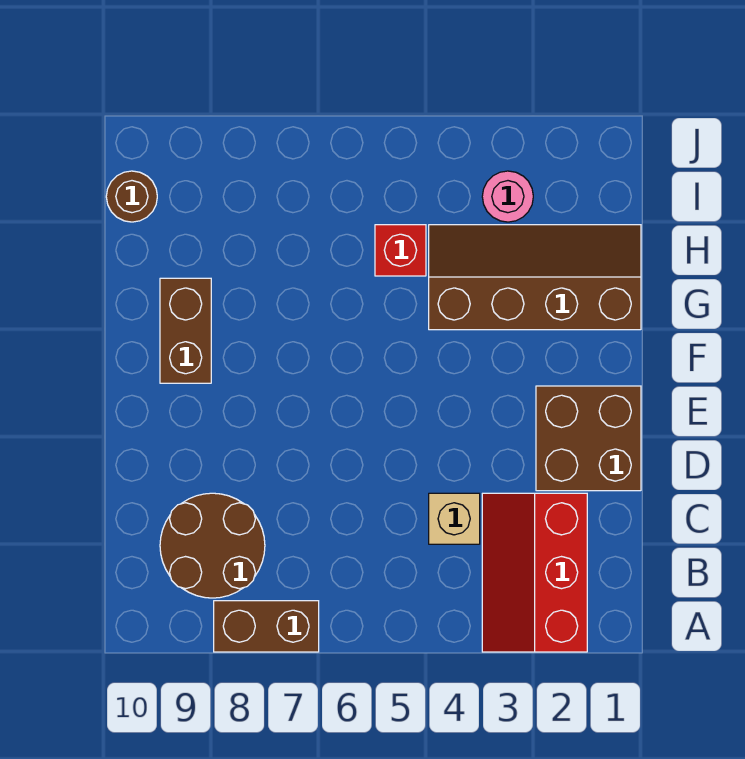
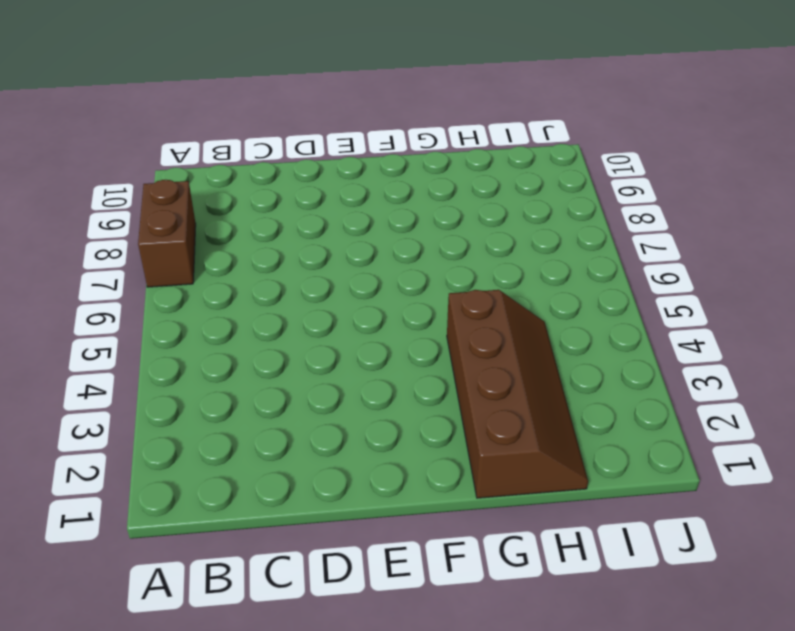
none -> red 2x3 slope [482,493,587,652]
none -> brown 2x2 round brick [160,493,265,598]

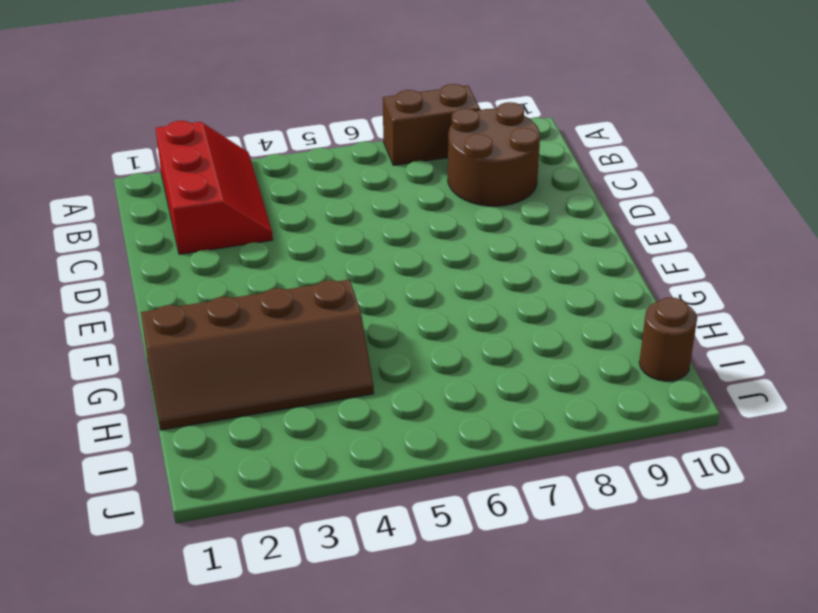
none -> tan 1x1 brick [429,493,480,544]
none -> brown 2x2 brick [536,386,641,491]

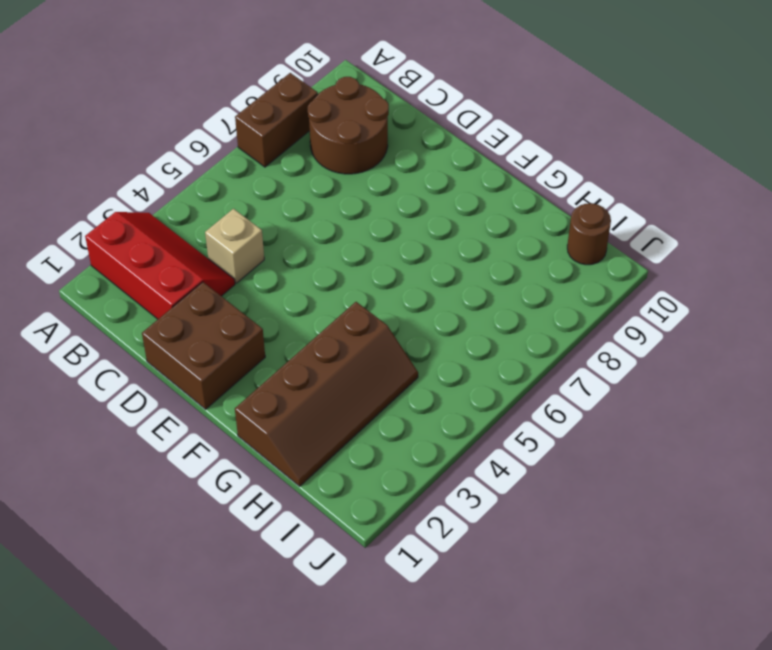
none -> brown 1x2 brick [160,278,211,383]
none -> red 1x1 brick [375,225,426,276]

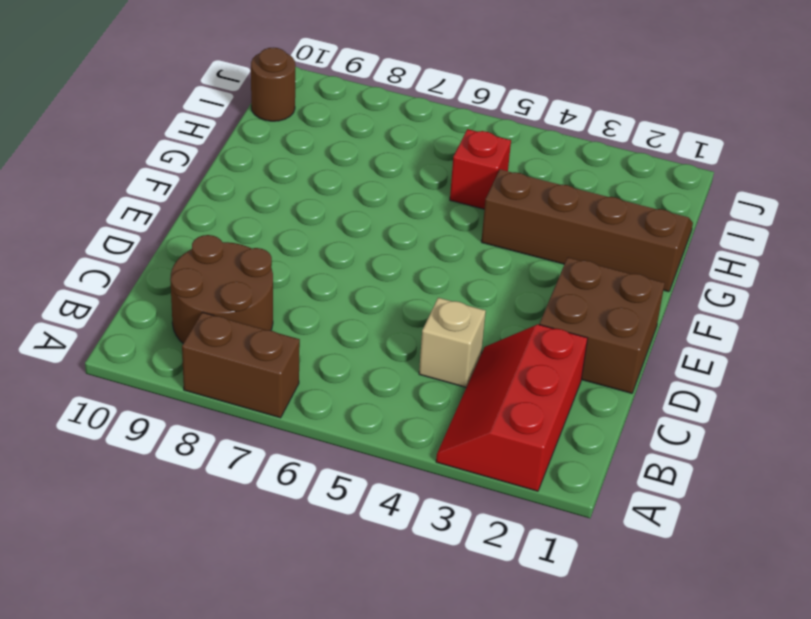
none -> brown 1x2 brick [160,278,211,383]
none -> pink 1x1 round brick [482,171,533,222]

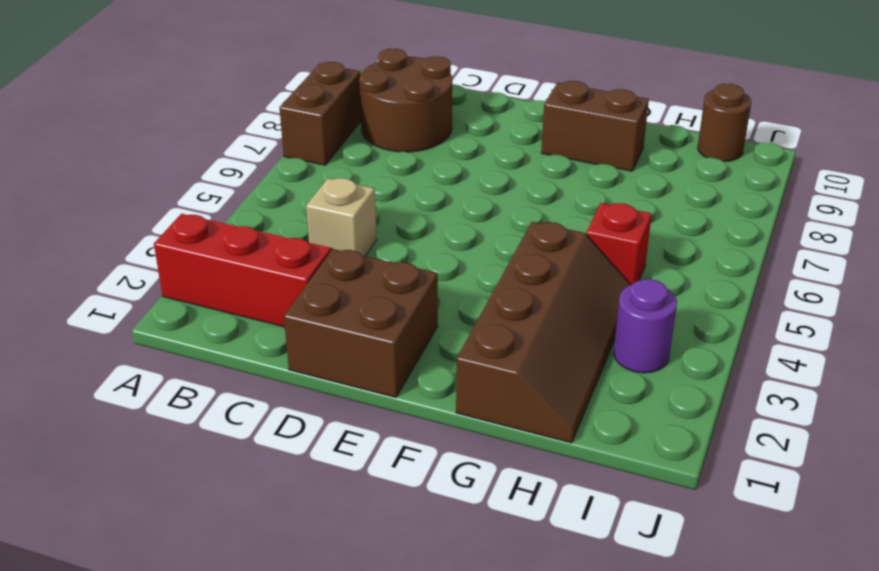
purple 1x1 round brick [614,279,677,373] -> pink 1x1 round brick [482,171,533,222]

